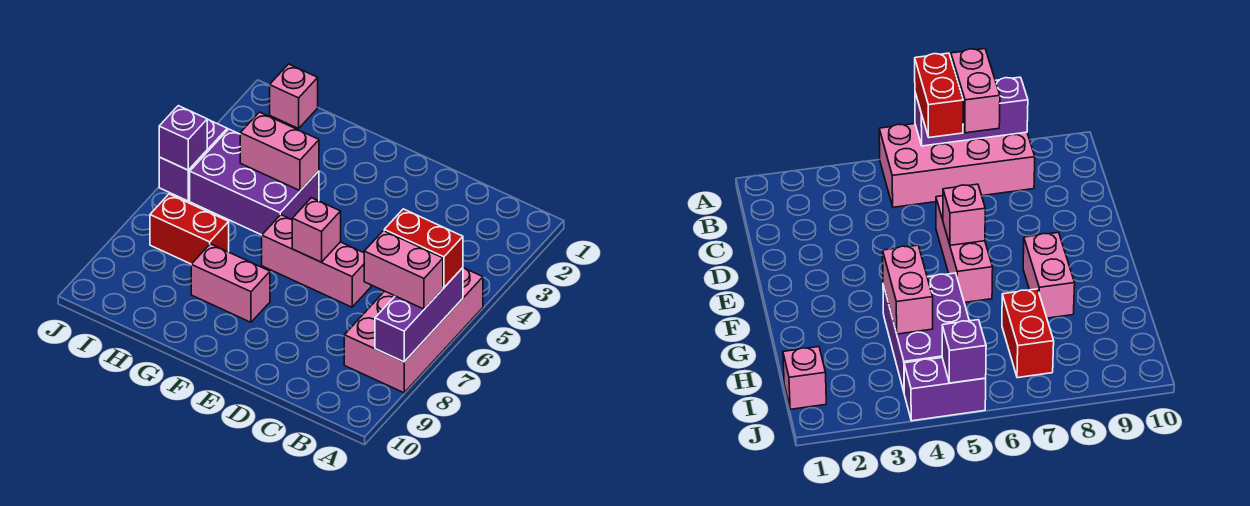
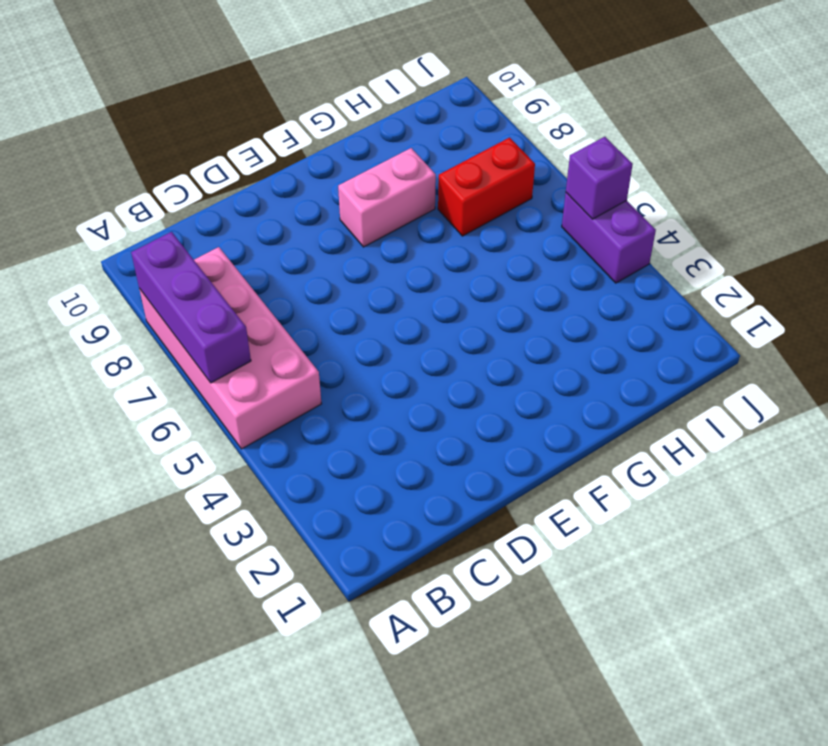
none -> pink 1x3 brick [262,215,371,307]
none -> purple 2x3 brick [190,129,319,235]
none -> pink 1x1 brick [270,64,318,128]

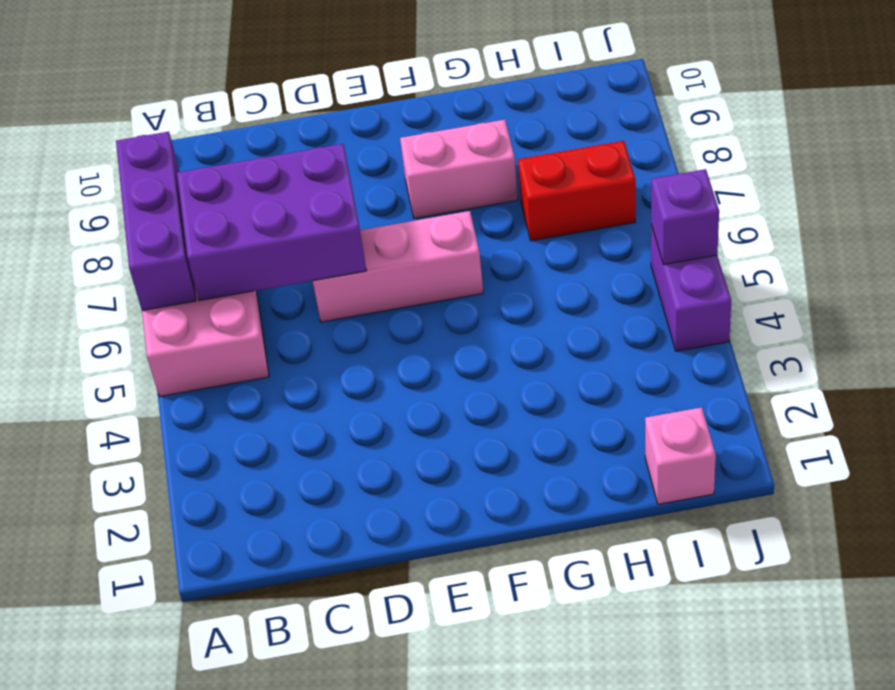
purple 2x3 brick [177,144,366,301] -> purple 2x3 brick moved to [190,129,319,235]
none -> pink 1x1 brick [292,198,341,262]
none -> pink 1x2 brick [240,112,319,191]
none -> red 1x2 brick [384,209,463,287]

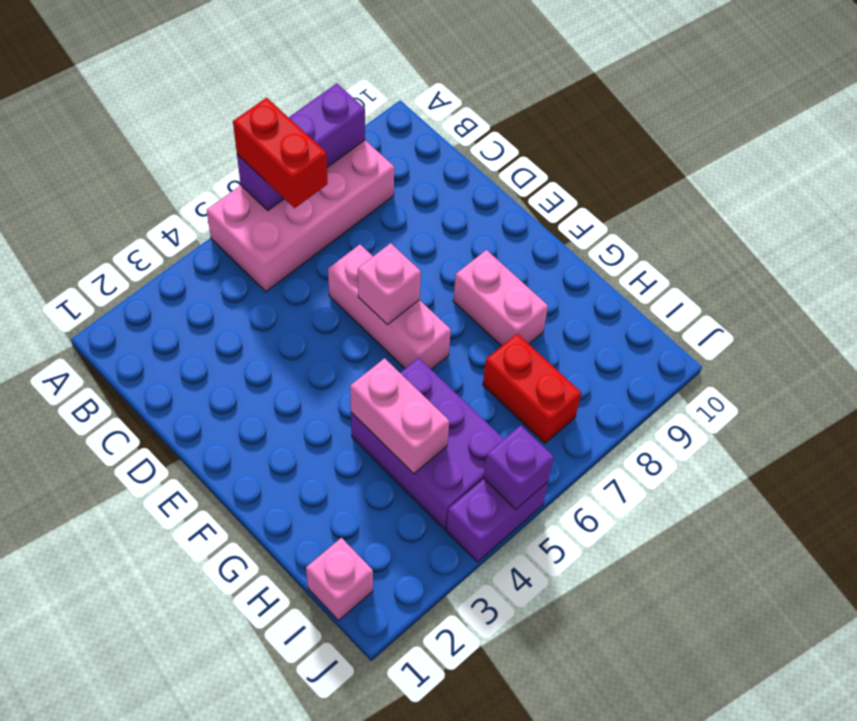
none -> pink 1x2 brick [364,231,443,309]

